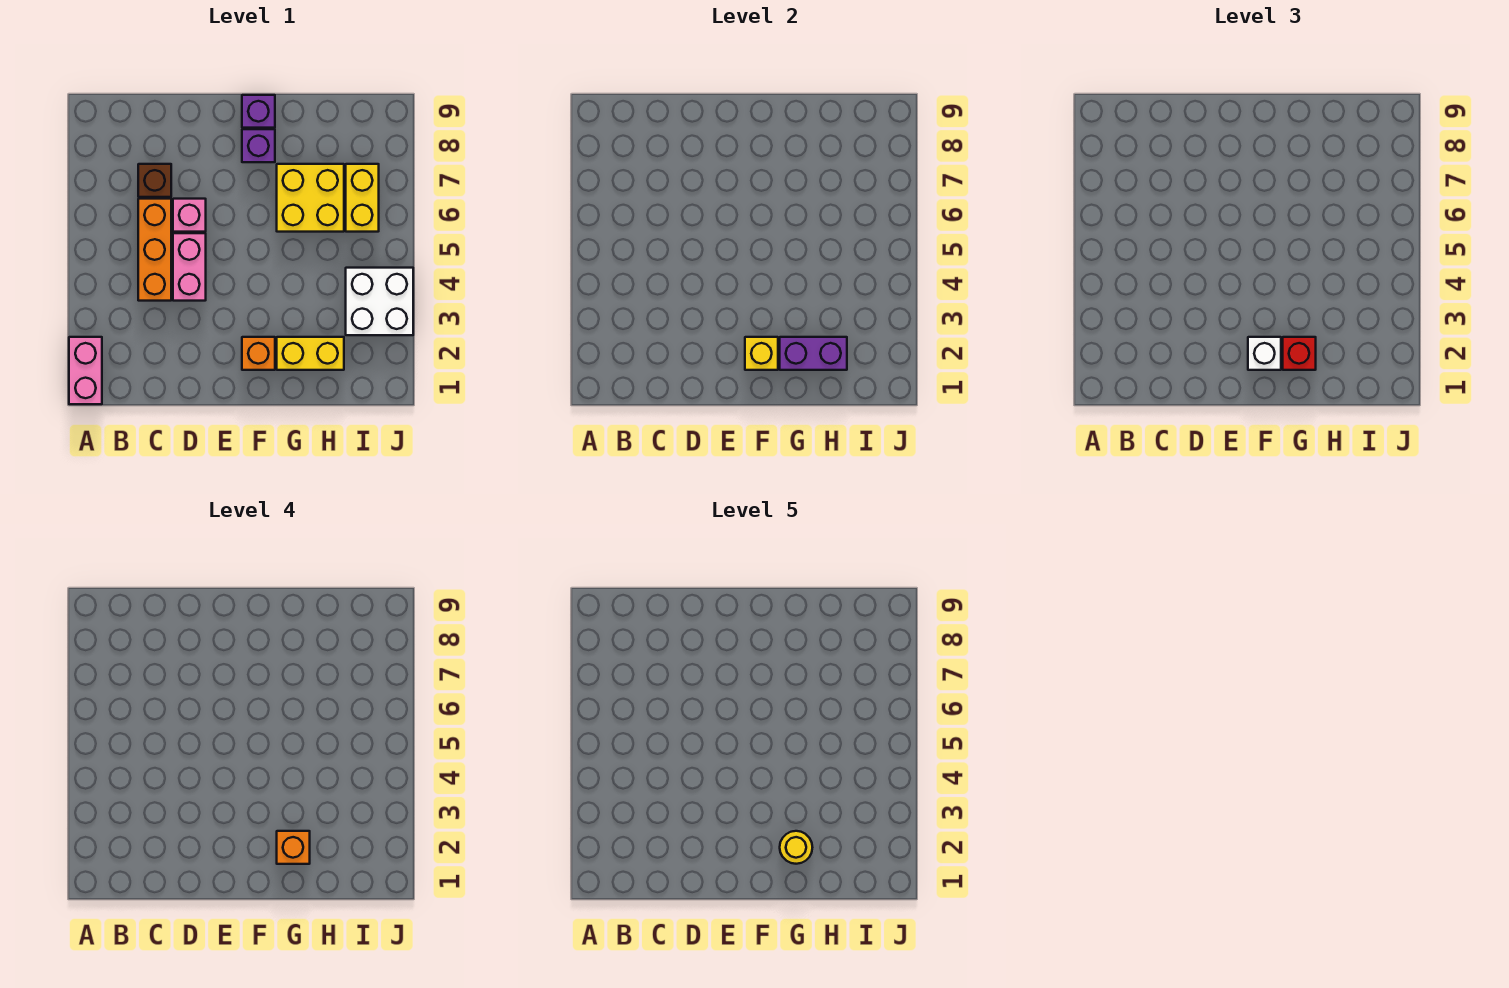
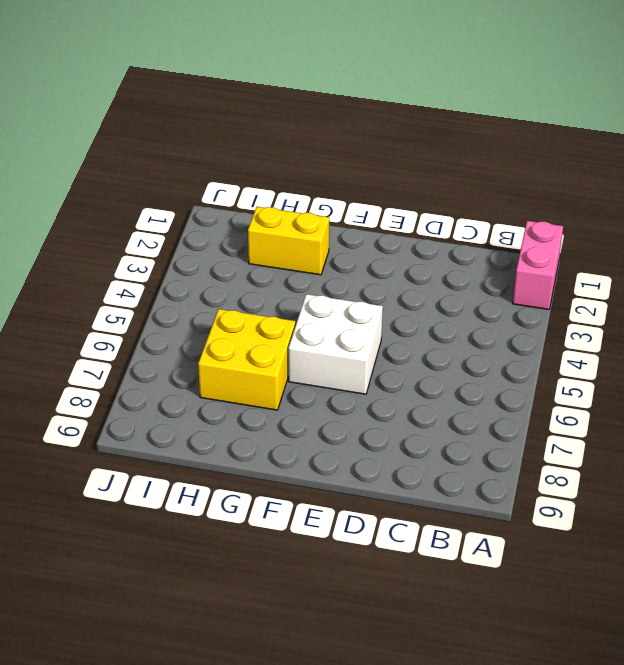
white 2x2 brick [289,294,383,394] -> white 2x2 brick moved to [346,268,413,335]
none -> orange 1x3 brick [138,199,171,301]
none -> brown 1x1 brick [138,164,171,197]
none -> pink 1x2 brick [173,233,206,301]

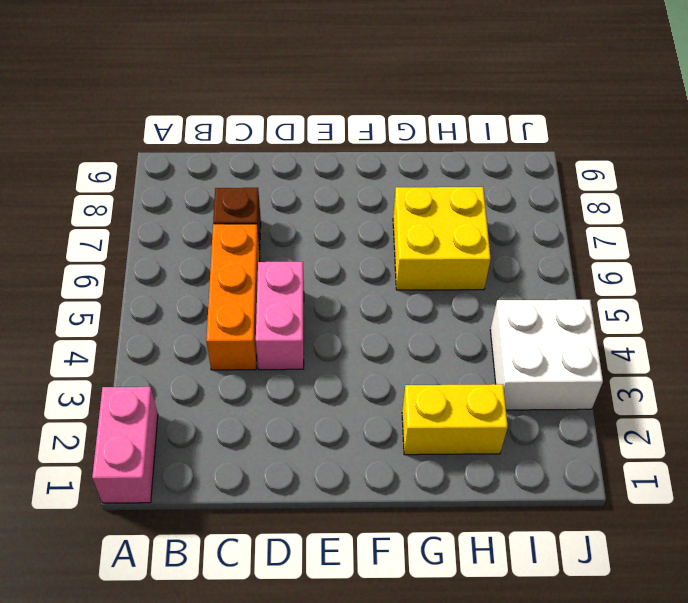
none -> pink 1x1 brick [173,199,206,232]
none -> orange 1x1 brick [242,337,275,370]
none -> purple 1x1 brick [242,129,275,162]

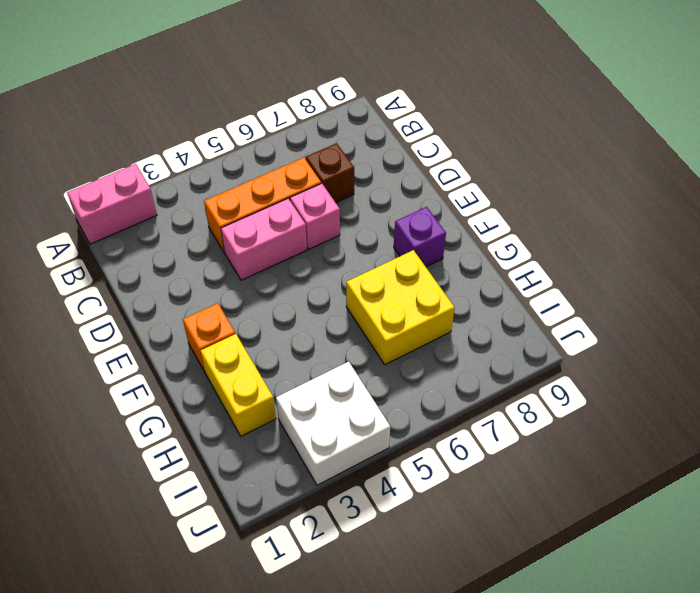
none -> purple 1x1 brick [242,95,275,128]
none -> yellow 1x2 brick [346,164,379,232]
none -> yellow 1x1 brick [745,337,778,370]

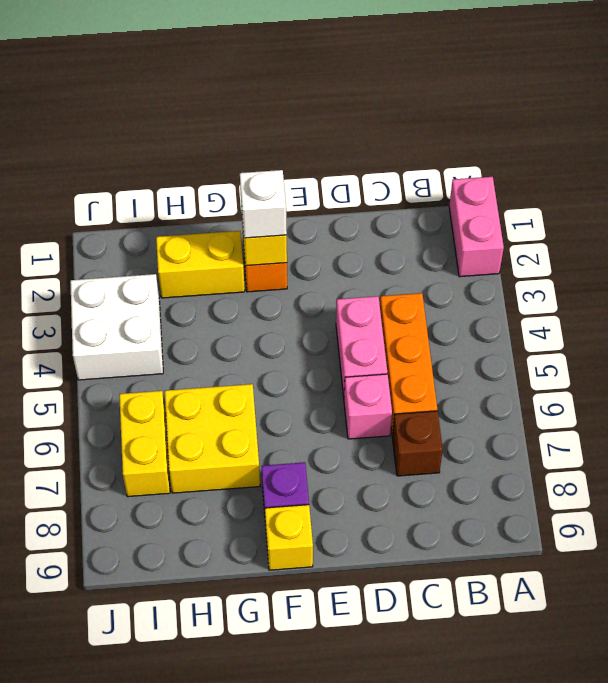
yellow 1x1 brick [265,505,313,570] -> purple 1x1 brick [242,95,275,128]
none -> purple 1x2 brick [780,337,847,370]
none -> red 1x1 brick [1283,337,1316,370]
none -> orange 1x1 brick [277,831,310,864]

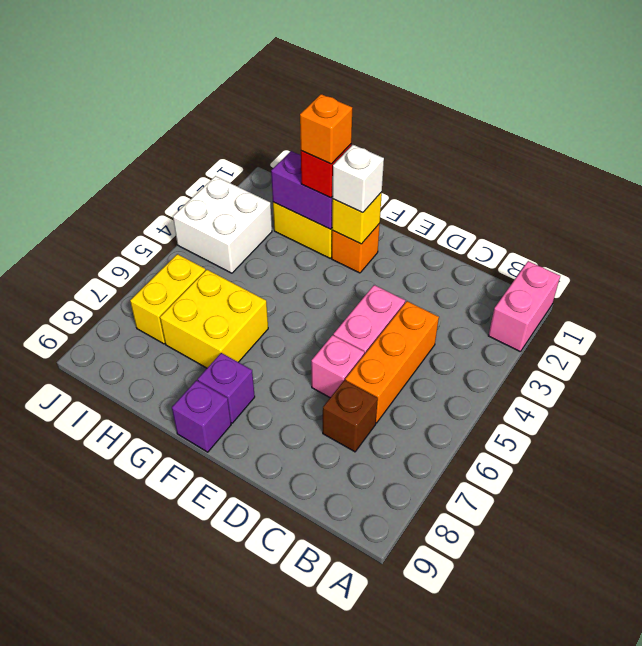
none -> yellow 1x1 round brick [780,831,812,864]

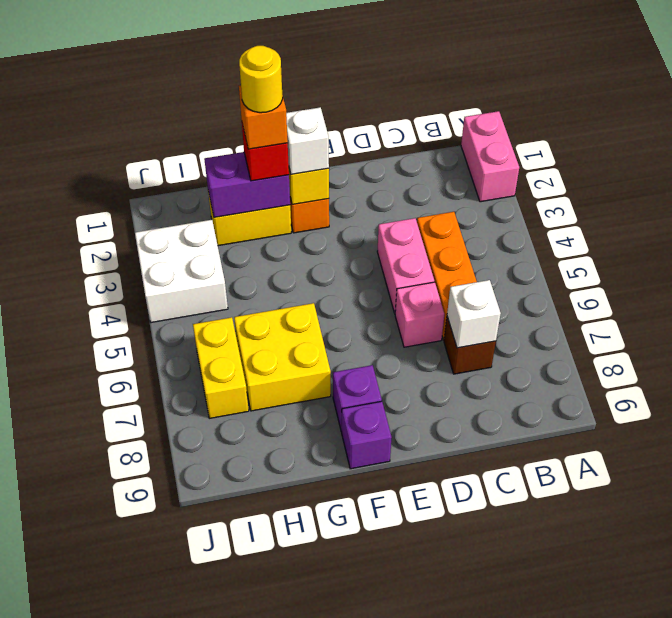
white 1x1 brick [447,280,501,348] -> none

